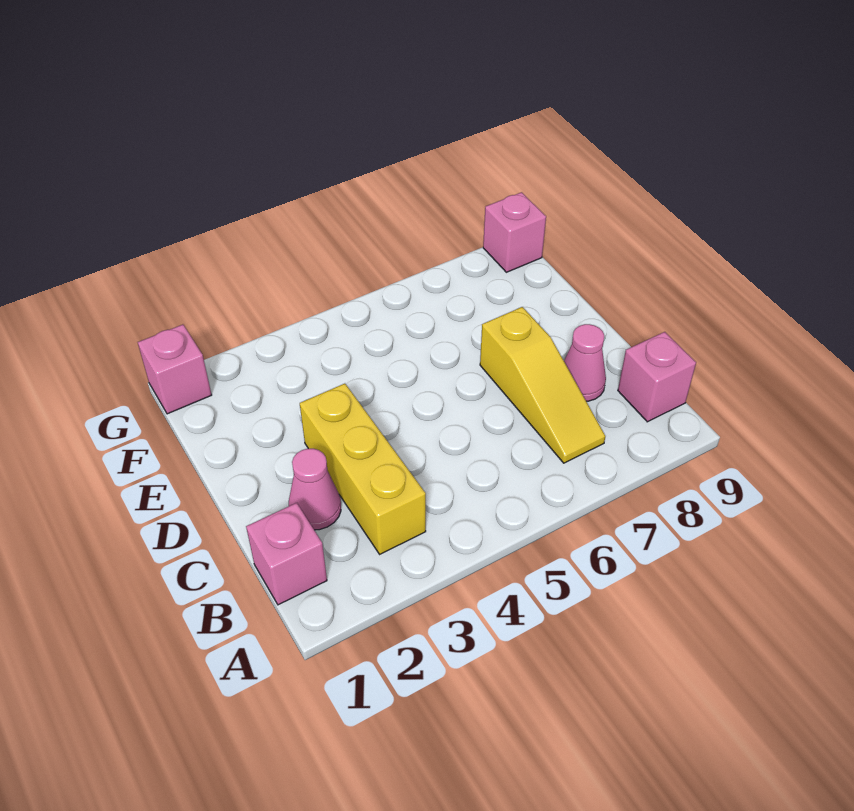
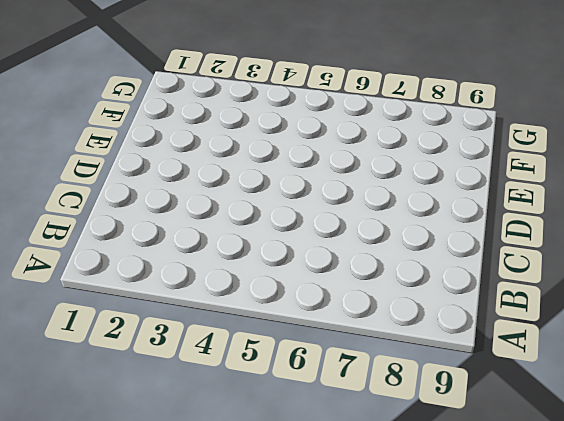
none -> pink 1x1 brick [246,503,327,605]
none -> yellow 1x3 brick [300,384,426,554]

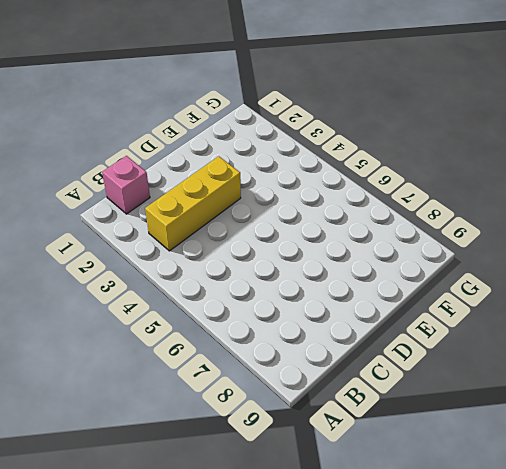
none -> yellow 1x3 slope [480,307,605,463]
none -> pink 1x1 brick [618,332,696,422]

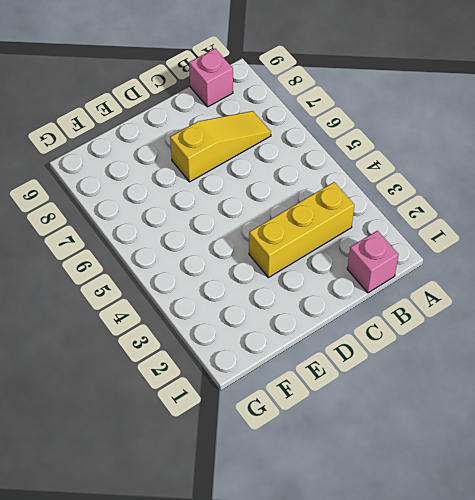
none -> pink 1x1 cone [289,449,341,530]
none -> pink 1x1 cone [564,324,606,401]

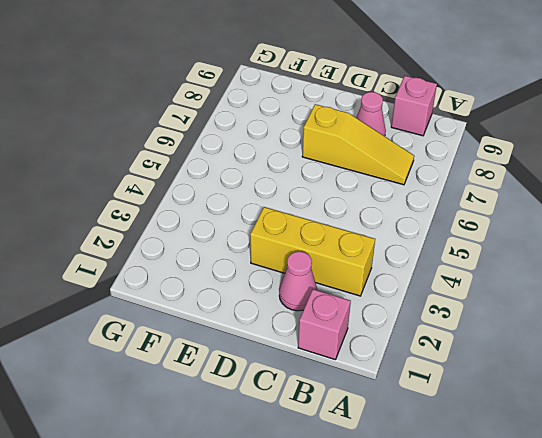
none -> pink 1x1 brick [138,325,212,414]
none -> pink 1x1 brick [483,192,546,272]

